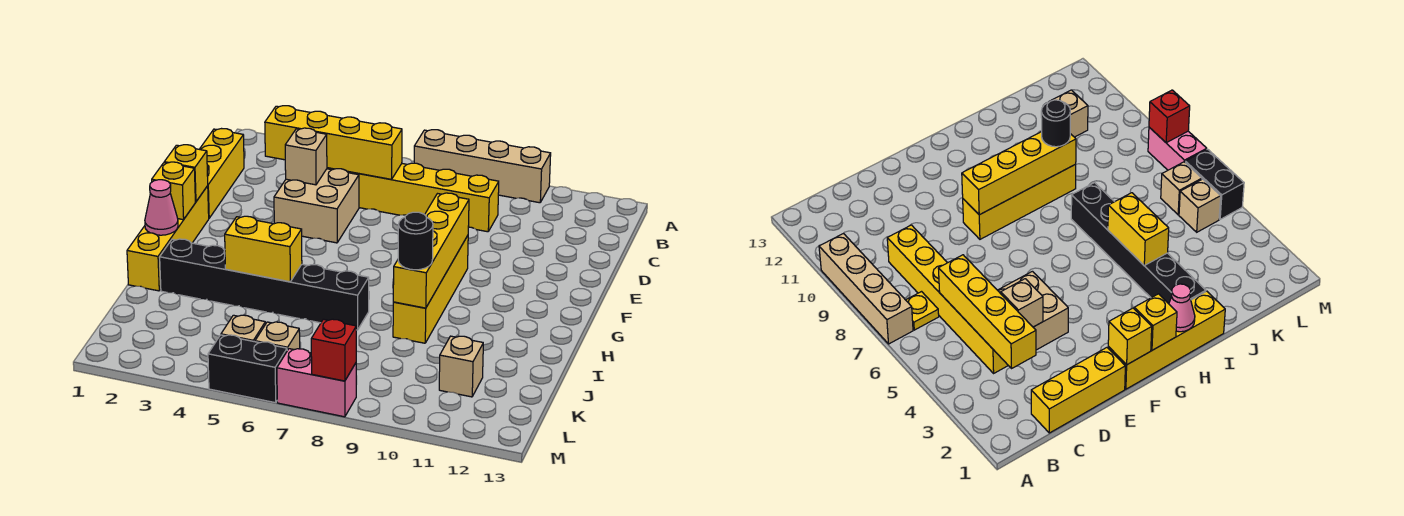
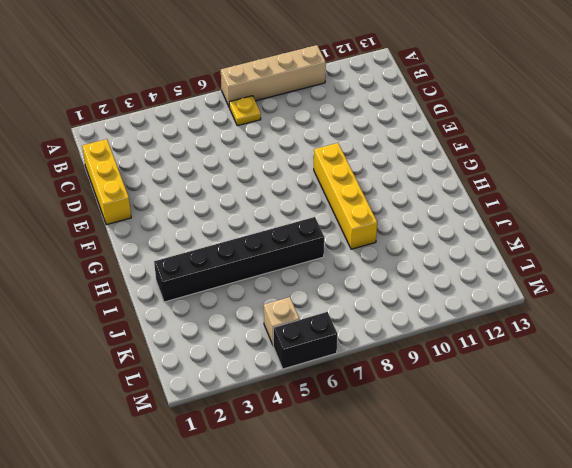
none -> yellow 1x6 brick [327,163,499,232]
none -> tan 2x2 brick [274,169,359,243]
none -> yellow 1x4 brick [127,186,209,291]

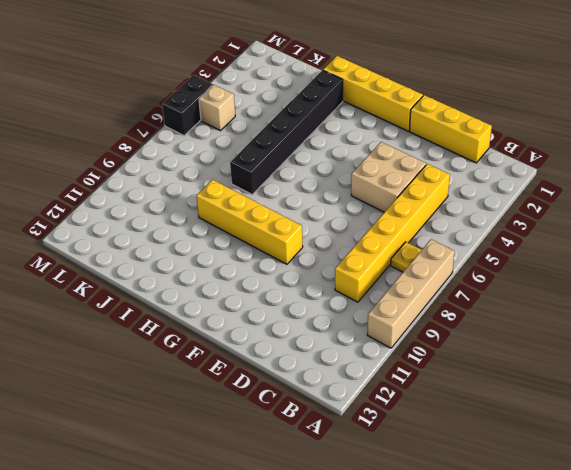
none -> tan 1x1 brick [439,336,483,397]
none -> tan 1x1 brick [255,322,300,350]
none -> pink 1x2 brick [277,349,356,417]

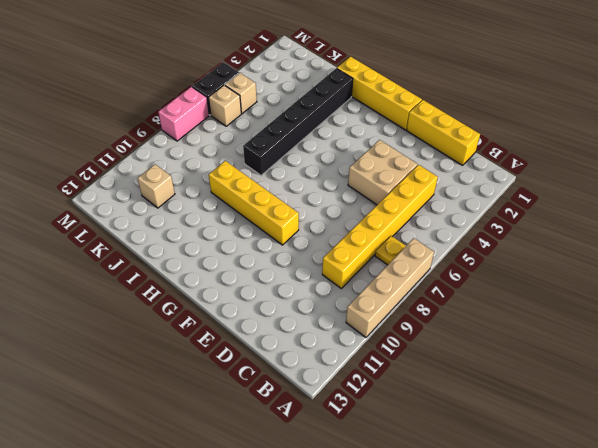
none -> yellow 1x4 brick [265,106,402,179]
none -> tan 1x1 brick [285,128,327,185]
none -> yellow 1x1 brick [164,145,208,202]

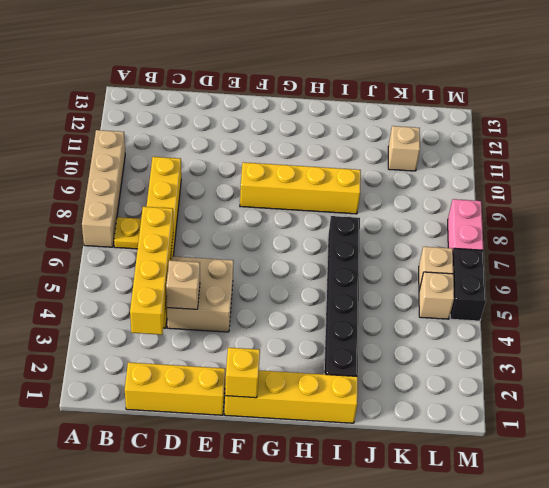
none -> yellow 1x4 brick [393,193,469,308]
none -> yellow 1x1 brick [152,162,195,220]
none -> pink 1x1 cone [145,180,178,235]

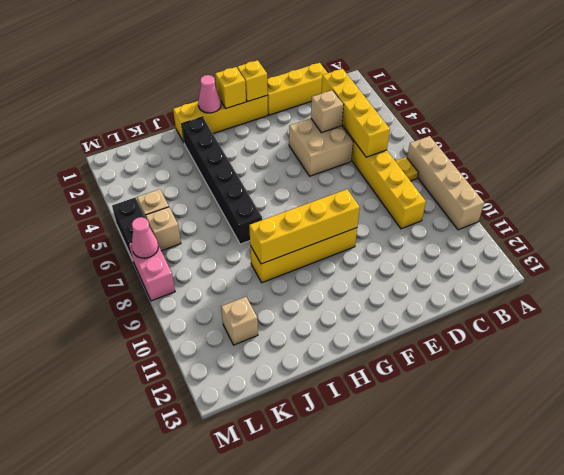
pink 1x1 cone [132,217,158,258] -> none
none -> yellow 1x2 brick [225,216,302,282]
none -> red 1x1 brick [311,319,356,381]
none -> black 1x1 round brick [398,212,433,270]

